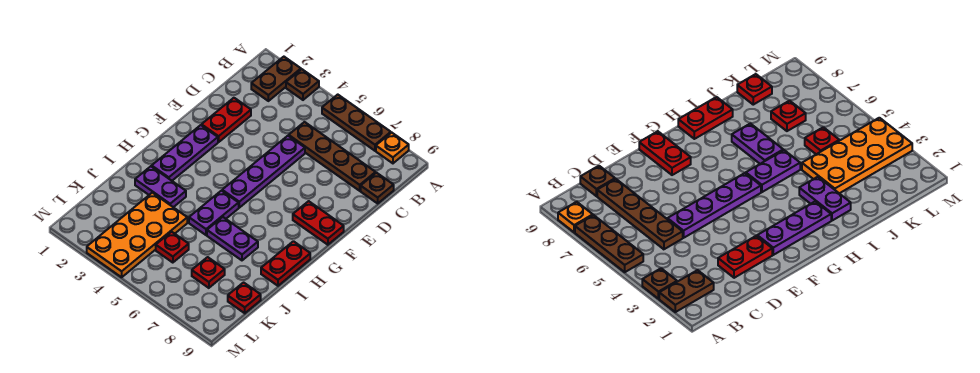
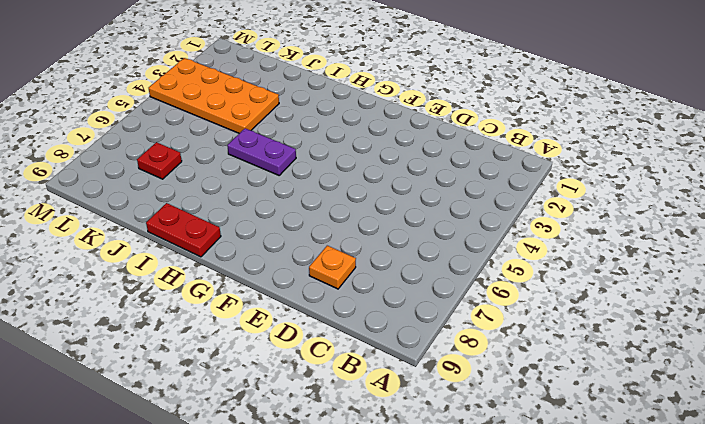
orange 1x1 plate [309,246,356,289] -> orange 1x1 plate moved to [376,133,409,163]
none -> brown 1x2 plate [251,57,301,101]
none -> brown 1x1 plate [286,69,319,100]
none -> brown 1x3 plate [322,95,391,151]

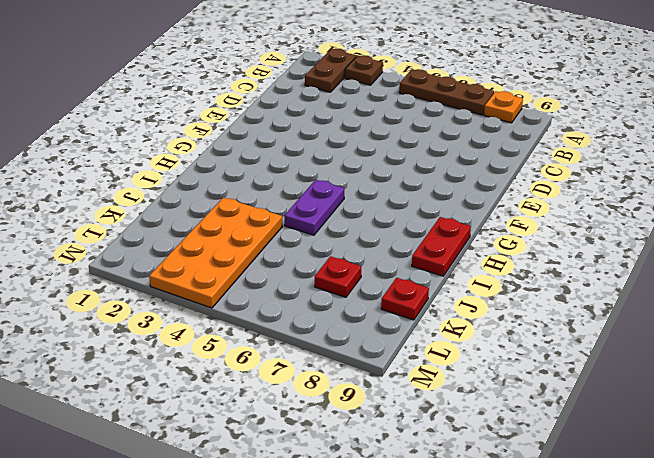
none -> brown 1x4 plate [289,122,376,191]
none -> brown 1x1 plate [361,173,394,203]
none -> red 1x2 plate [202,98,251,142]

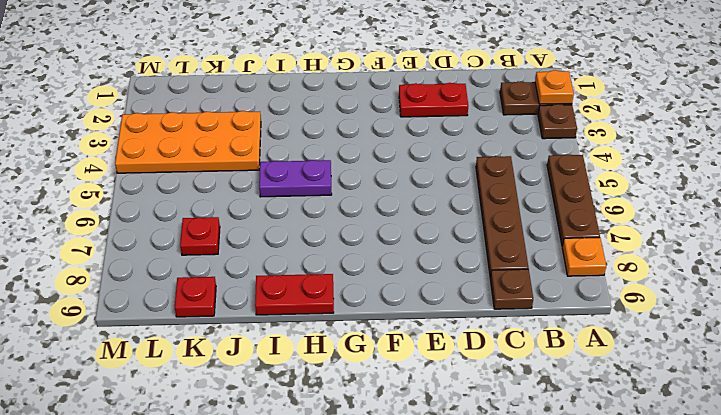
orange 1x1 plate [535,70,574,104] -> none
none -> purple 1x4 plate [222,136,305,208]
none -> purple 1x3 plate [152,125,218,181]
none -> red 1x2 plate [293,201,344,245]

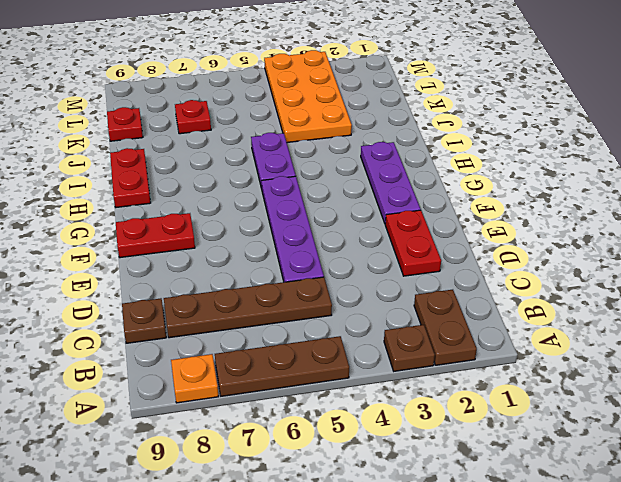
none -> purple 1x2 plate [135,166,186,207]
none -> purple 1x2 plate [207,217,258,260]
none -> red 1x1 plate [156,232,189,263]

